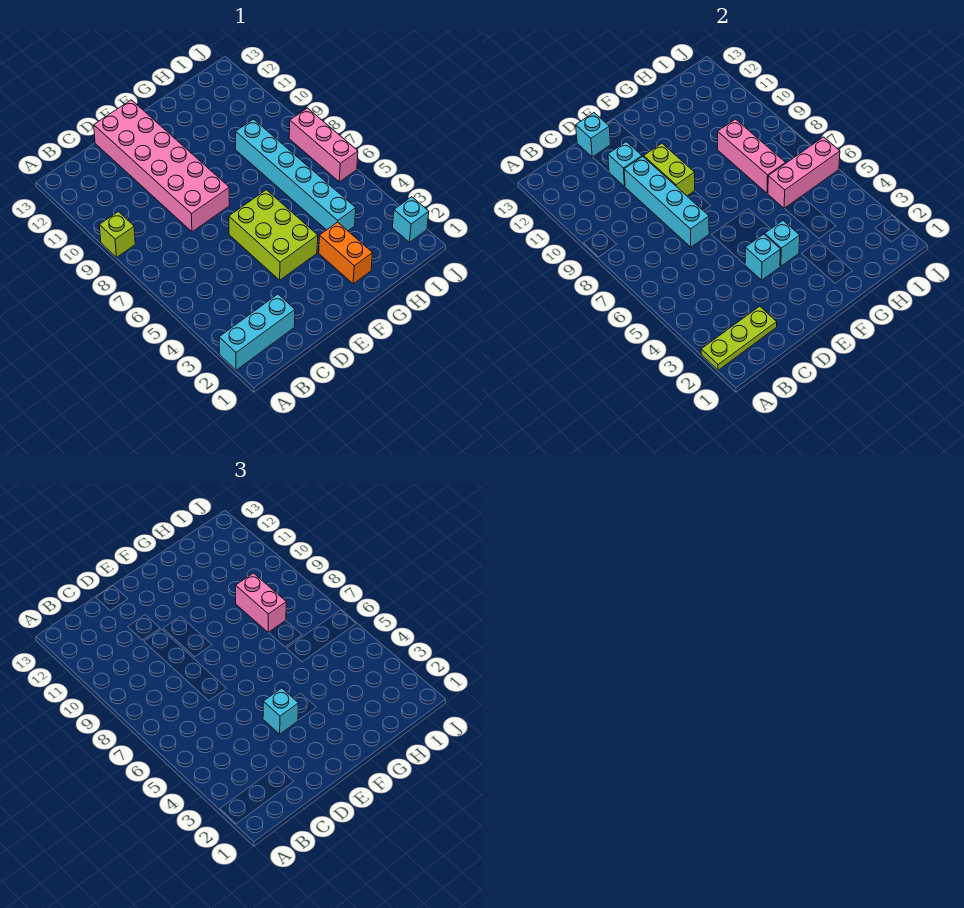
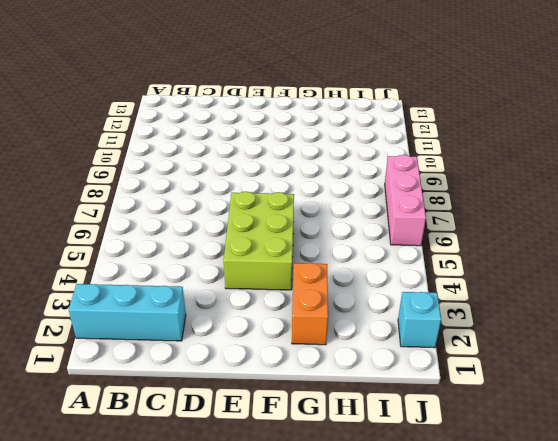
none -> lime 1x1 brick [99,212,135,257]
none -> pink 2x6 brick [94,100,229,232]
none -> cyan 1x6 brick [236,119,356,231]

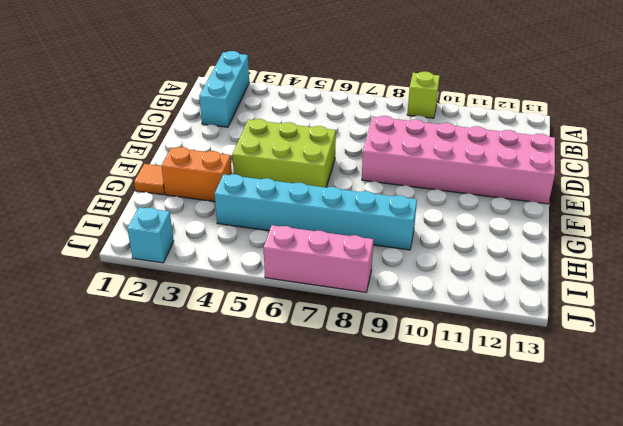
orange 1x1 tile [134,164,165,195] -> none
none -> lime 1x3 plate [701,306,777,370]
none -> cyan 1x4 brick [624,156,709,247]
none -> cyan 1x1 brick [608,142,642,186]

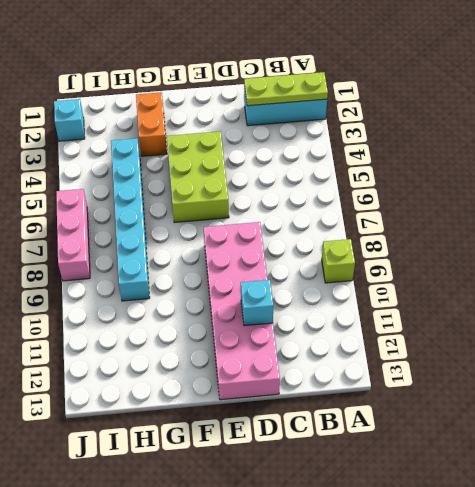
none -> cyan 1x4 brick [624,156,709,247]
none -> cyan 1x1 brick [576,113,611,157]
none -> cyan 1x1 brick [745,234,781,280]

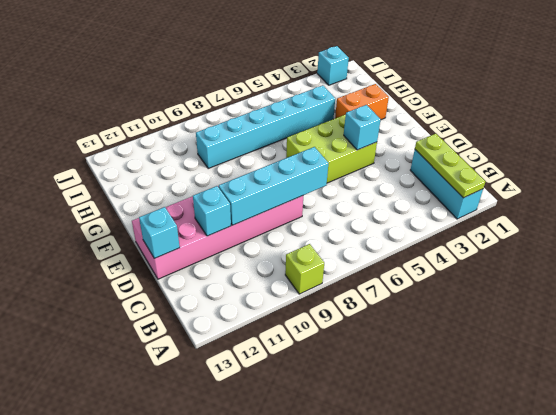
none -> pink 1x3 brick [289,108,358,182]
none -> lime 1x2 brick [644,144,695,196]
none -> cyan 1x1 brick [765,221,800,266]

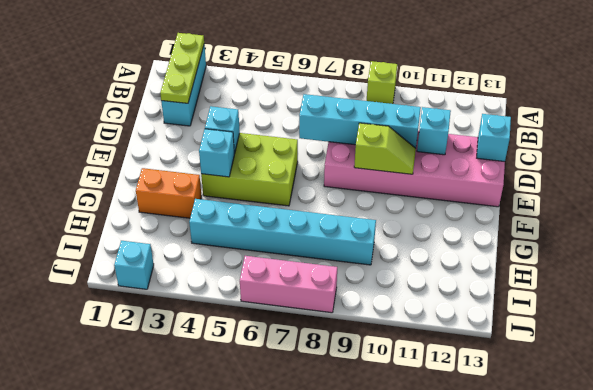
lime 1x2 slope [354,123,416,174] -> lime 1x2 brick [644,144,695,196]
none -> pink 1x3 brick [768,137,840,208]
none -> pink 1x3 brick [718,119,785,193]
none -> cyan 1x1 brick [263,688,299,734]

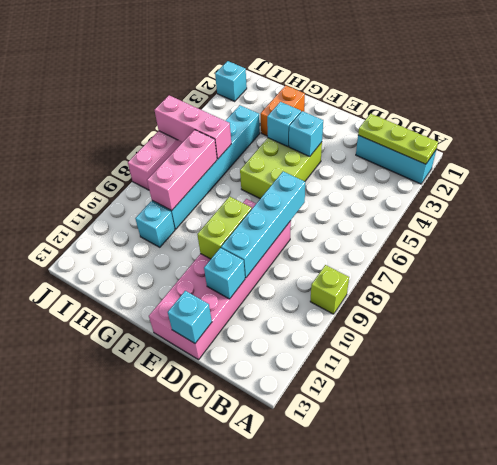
cyan 1x1 brick [135,201,175,247] -> cyan 1x1 brick moved to [263,688,299,734]
none -> pink 1x2 brick [236,573,286,632]

